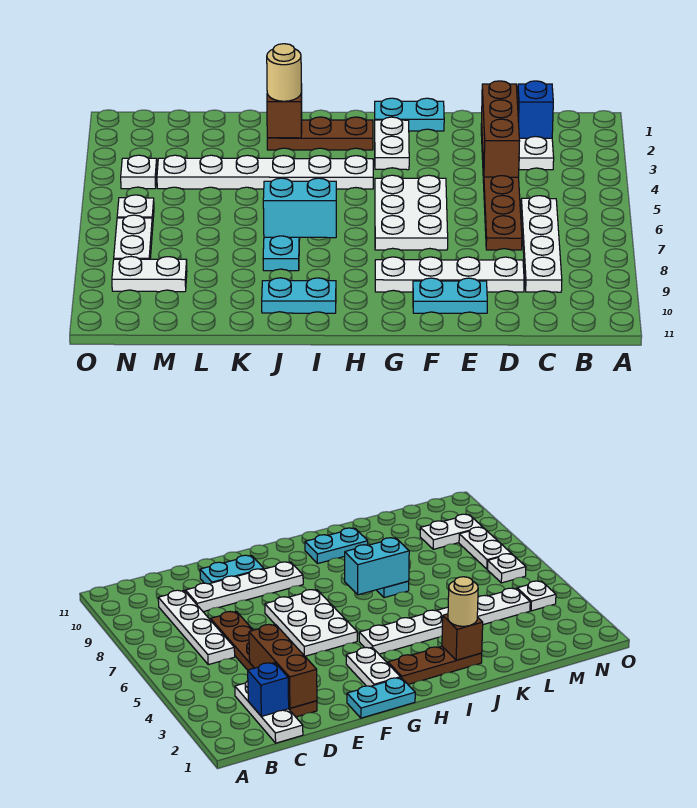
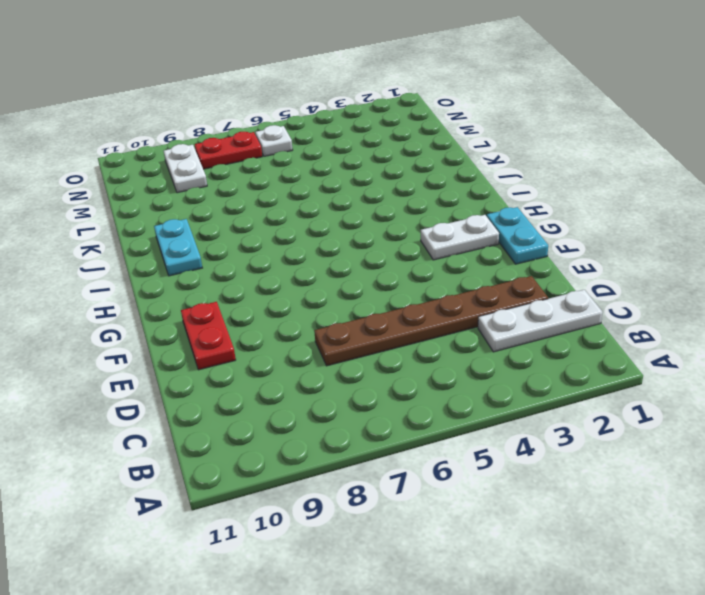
red 1x2 plate [181,302,236,370] -> cyan 1x2 plate [413,278,487,313]
red 1x2 plate [195,132,262,169] -> white 1x2 plate [114,215,153,259]
none -> white 1x4 plate [521,196,562,292]
none -> white 1x4 plate [375,257,524,292]
none -> white 2x3 plate [375,175,448,250]

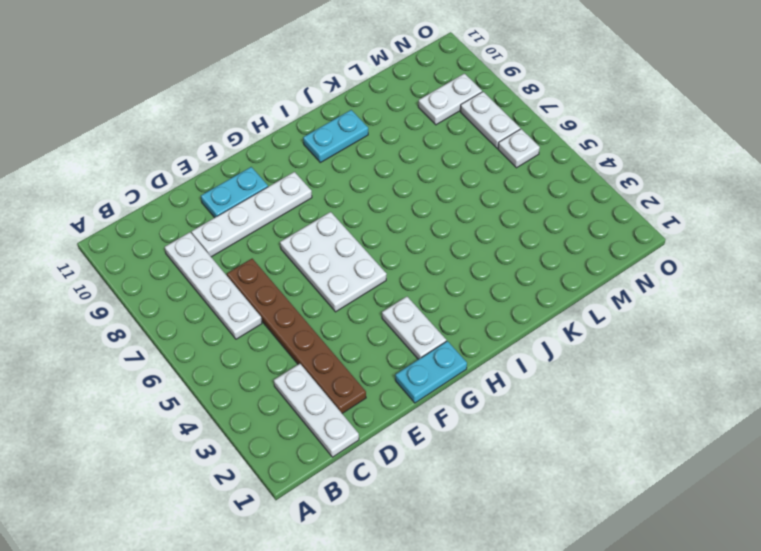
none -> brown 1x3 plate [267,117,373,150]
none -> white 1x6 plate [157,155,373,189]
none -> cyan 1x2 plate [263,236,300,271]

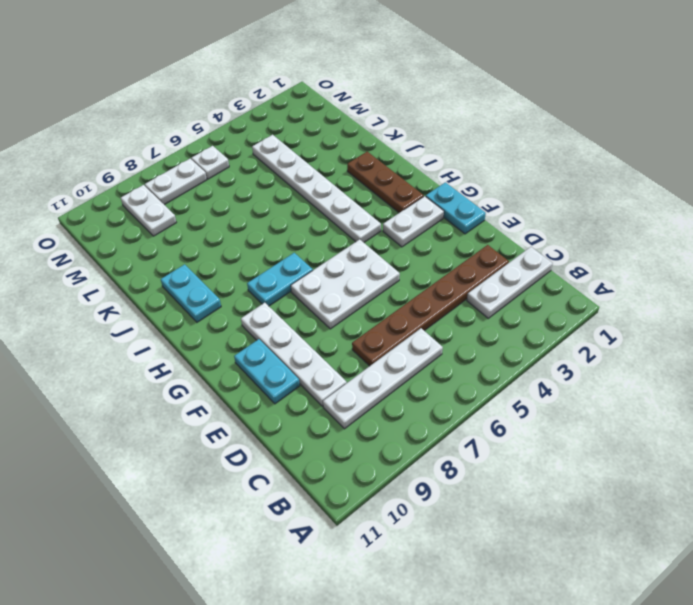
cyan 1x2 plate [247,253,313,306] -> cyan 1x2 plate moved to [263,236,300,271]
none -> white 1x1 plate [121,155,157,189]
none -> blue 1x1 brick [517,81,553,138]
none -> brown 1x3 brick [482,81,520,177]

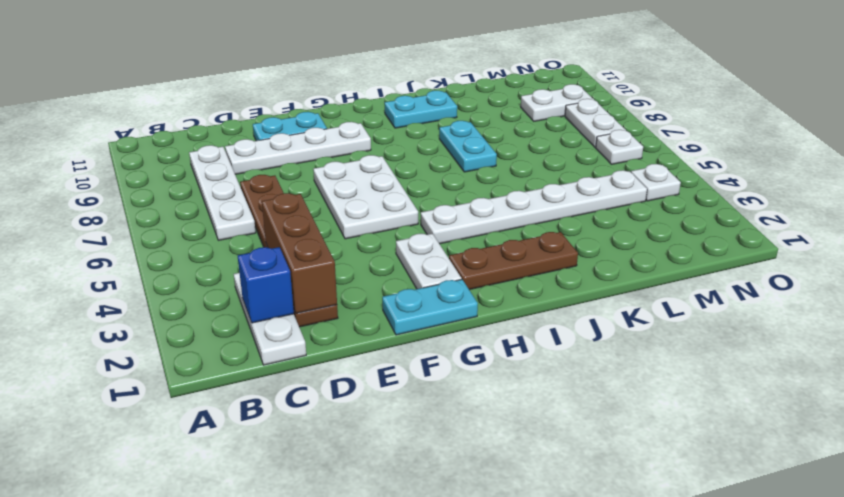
none -> cyan 1x2 brick [263,178,336,238]
none -> brown 1x1 brick [267,84,302,138]
none -> tan 1x1 round brick [267,44,301,101]

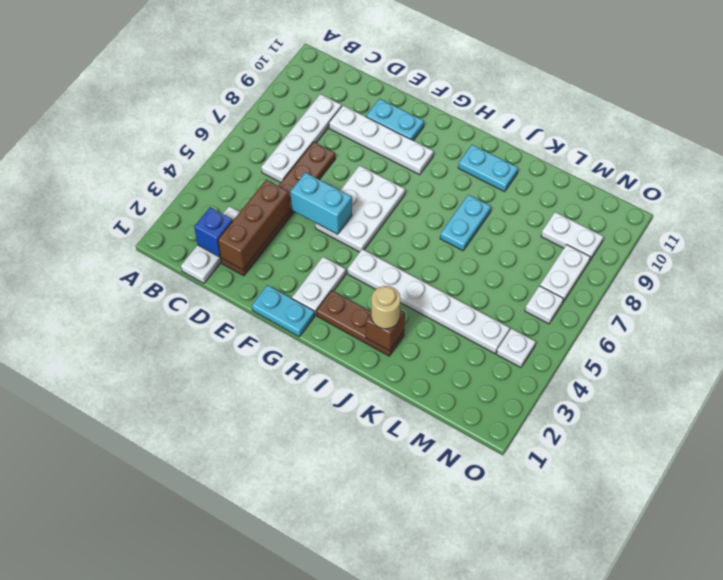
cyan 1x2 brick [290,173,352,234] -> cyan 1x2 brick moved to [263,178,336,238]

